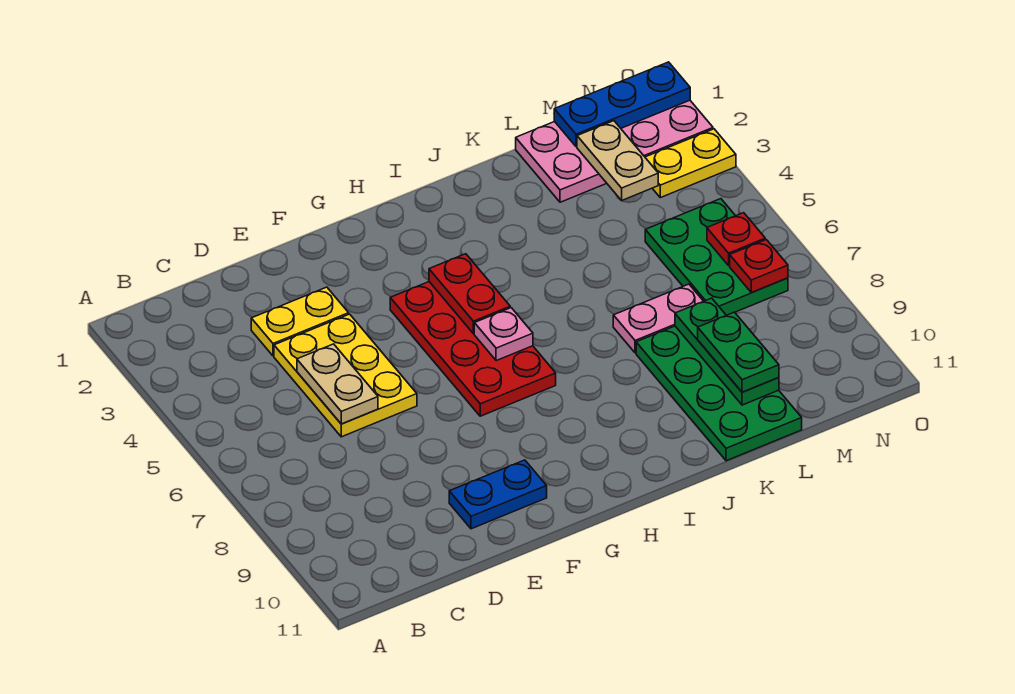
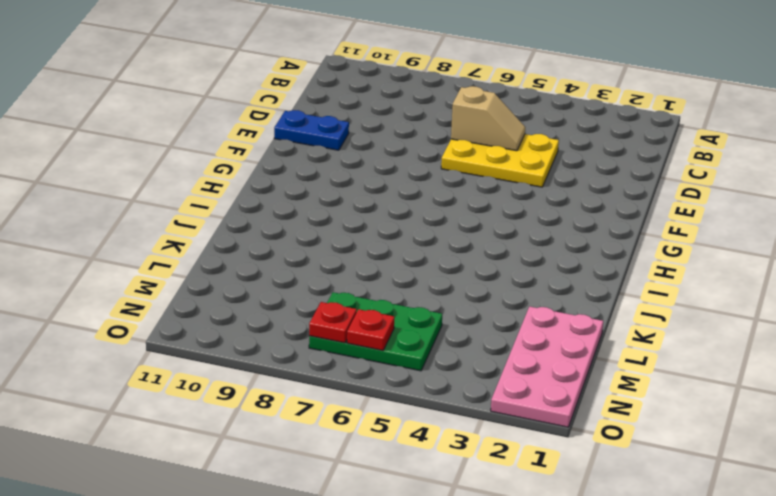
tan 1x2 slope [451,86,525,151] -> tan 1x2 plate [297,344,378,424]
blue 1x2 plate [274,110,349,150] -> blue 1x2 plate turned to [449,460,547,529]
none -> yellow 1x2 plate [251,287,349,356]
none -> red 2x4 plate [390,282,556,416]
none -> pink 1x2 plate [613,284,703,353]

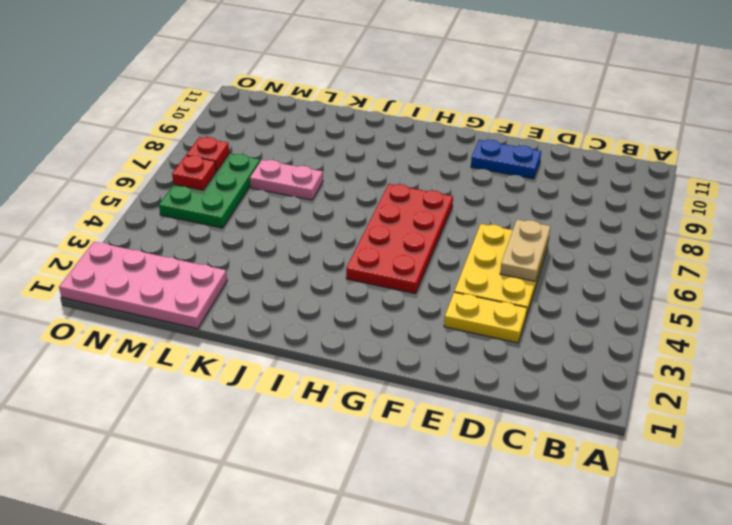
none -> green 2x4 plate [636,326,802,461]
none -> yellow 1x2 plate [645,129,736,198]
none -> red 1x2 plate [429,254,510,334]

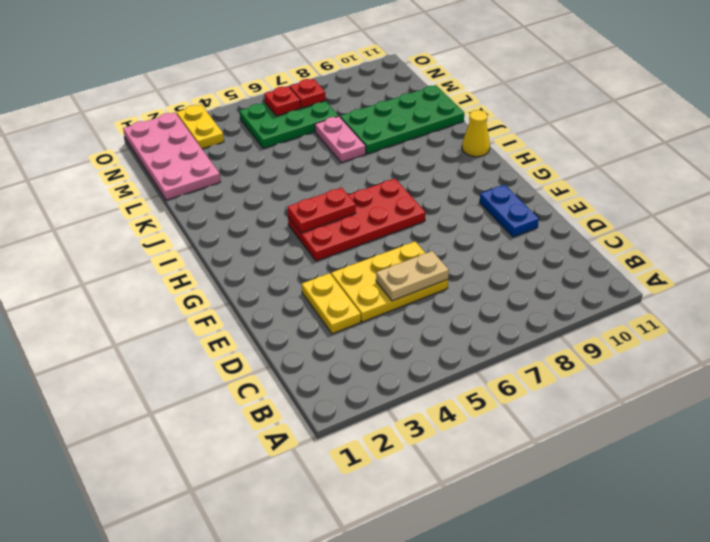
yellow 1x1 cone [462,110,490,157] -> none
none -> pink 1x1 plate [474,308,533,361]
none -> green 1x3 plate [675,298,779,405]
none -> blue 1x3 plate [554,62,690,147]

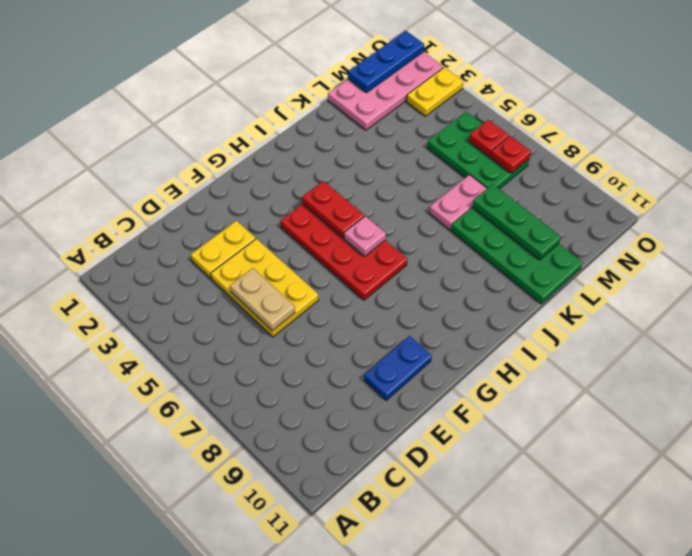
none -> tan 1x2 plate [577,121,658,201]
none -> green 1x2 plate [698,312,779,392]

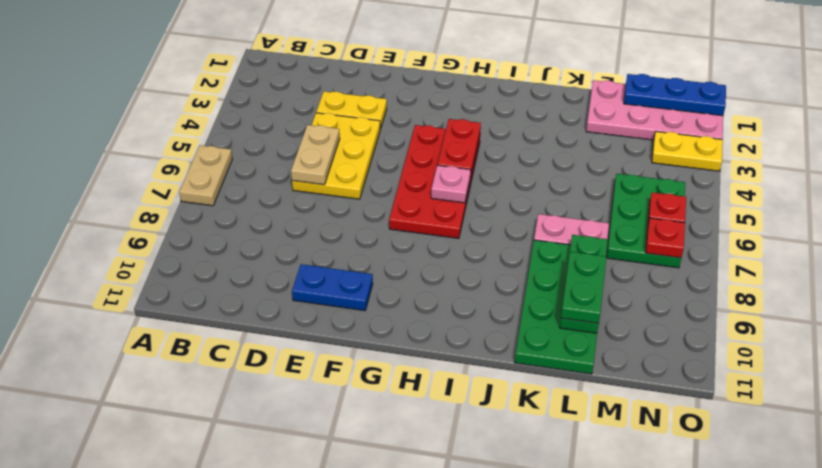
tan 1x2 plate [179,145,232,206] -> tan 1x2 plate moved to [577,121,658,201]

